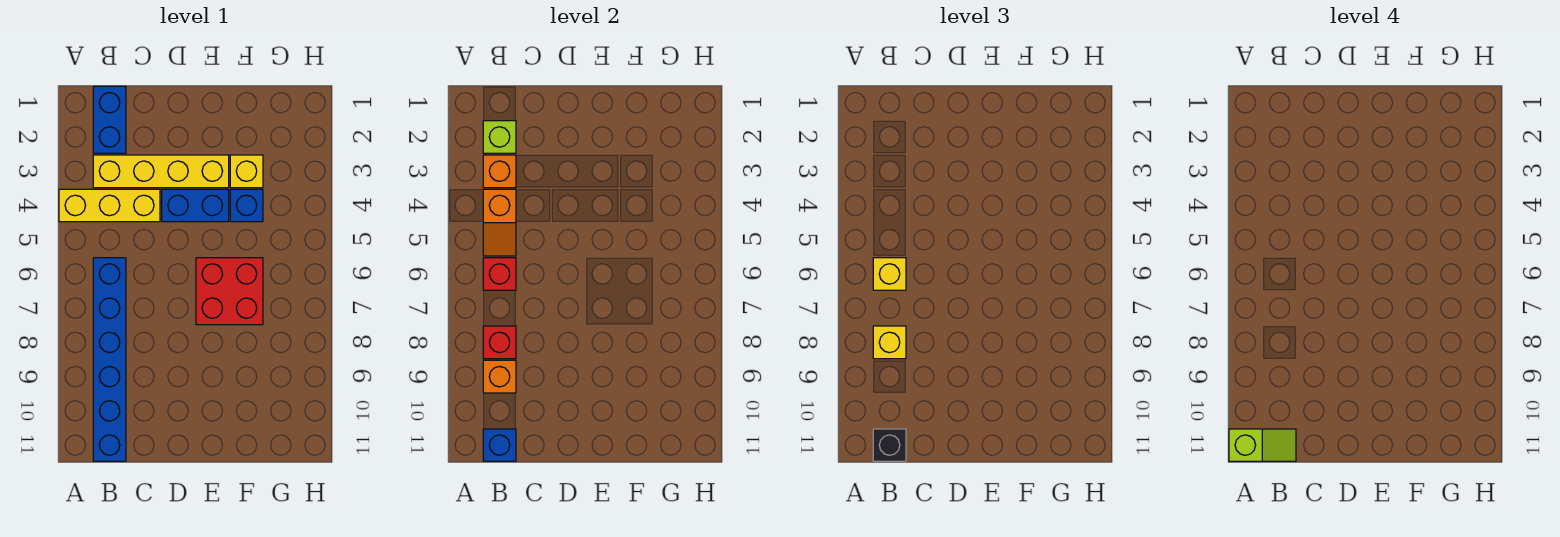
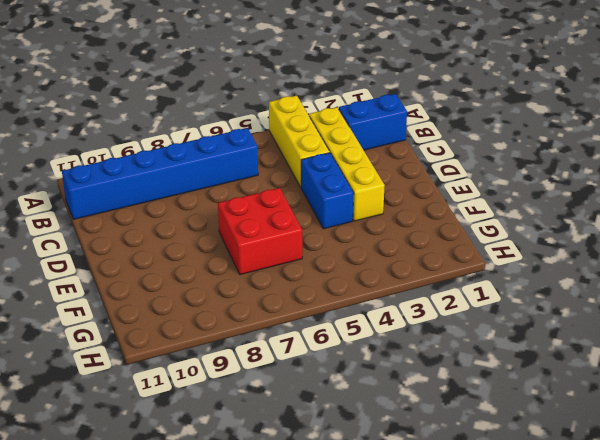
none -> yellow 1x1 brick [230,155,263,188]
none -> blue 1x1 brick [230,189,263,222]
none -> lime 1x1 brick [483,121,516,153]

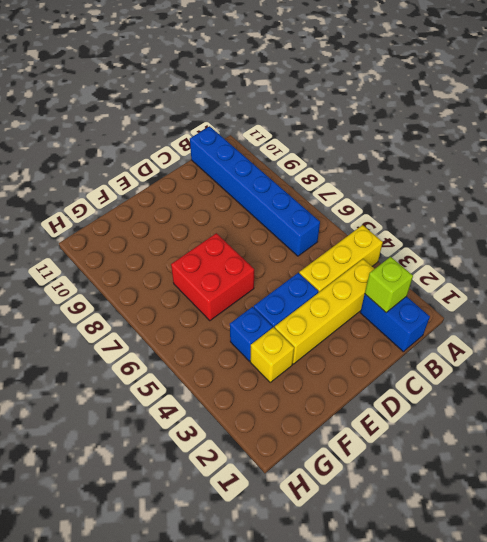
none -> orange 1x1 brick [483,155,516,188]
none -> orange 1x2 slope [483,189,516,256]
none -> red 1x1 brick [483,258,516,290]

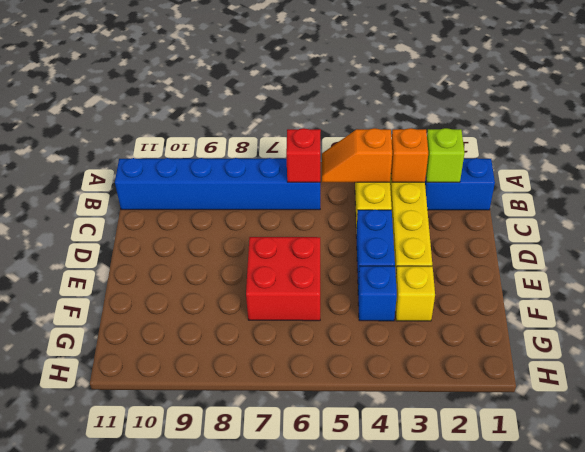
none -> red 1x1 brick [483,326,516,359]
none -> orange 1x1 brick [483,360,516,393]
none -> blue 1x1 brick [483,429,516,461]

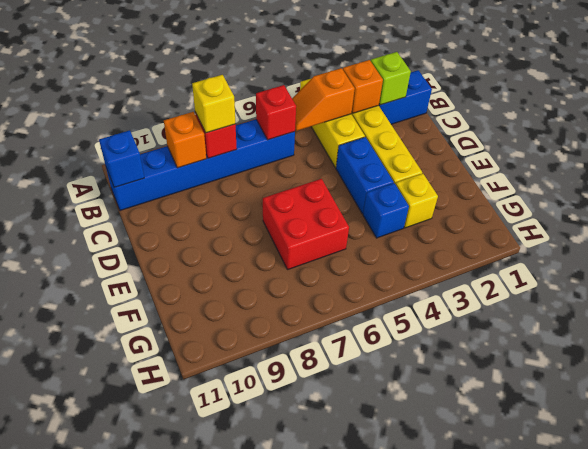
none -> yellow 1x1 brick [873,258,906,290]
none -> black 1x1 brick [873,429,906,461]
none -> lime 1x2 slope [1229,429,1296,461]

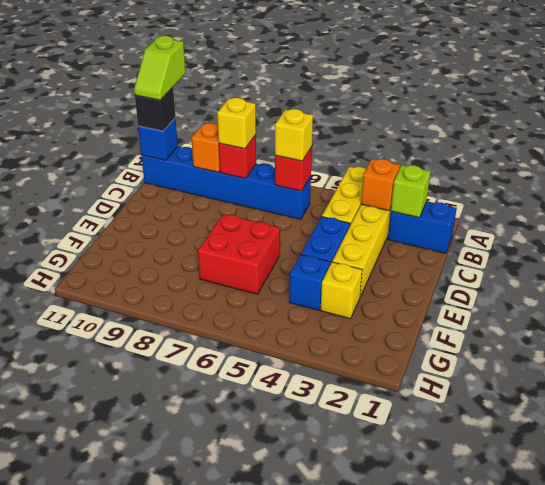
none -> orange 1x2 slope [483,189,516,256]

